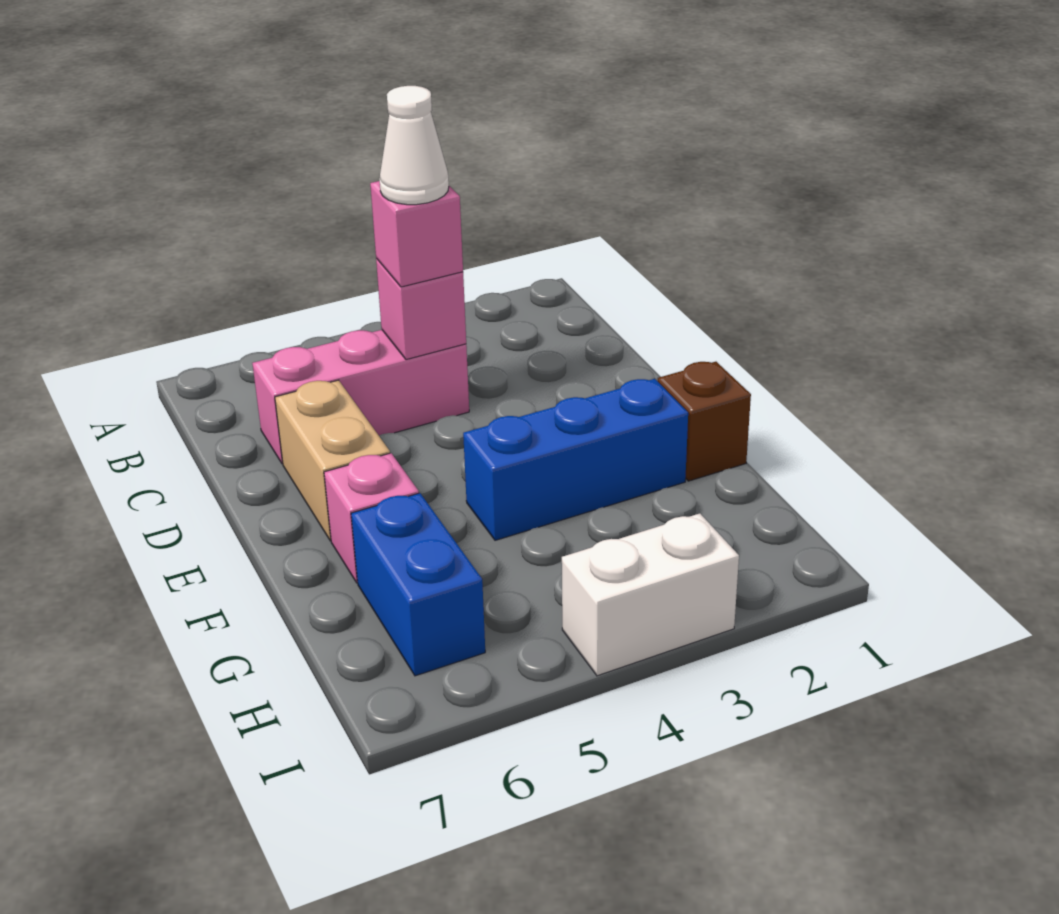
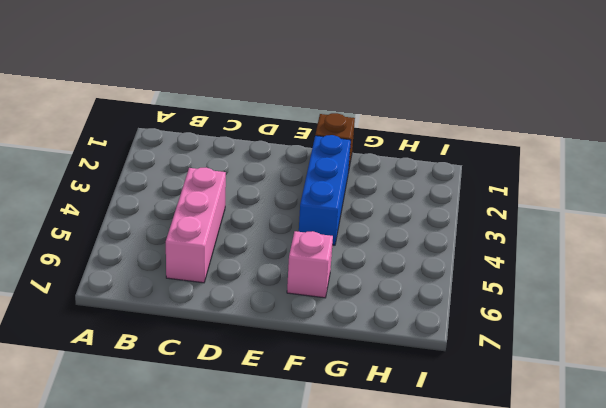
none -> tan 1x2 brick [275,380,390,541]
none -> blue 1x2 brick [351,493,485,676]

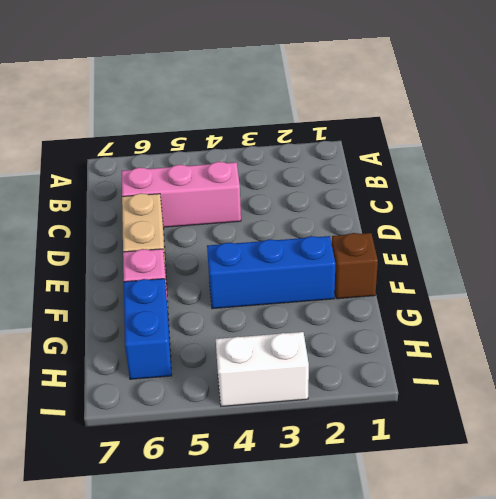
none -> pink 1x1 brick [376,258,466,360]
none -> pink 1x1 brick [370,181,463,287]

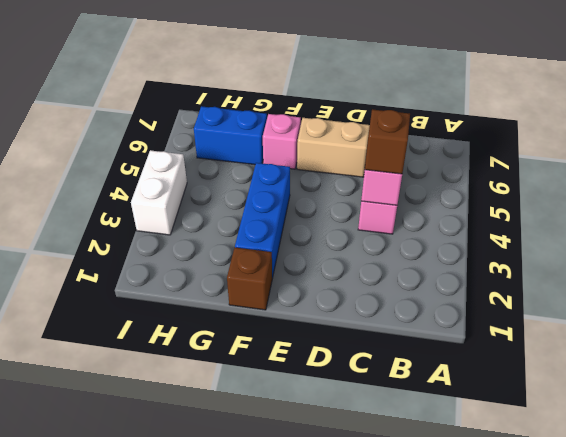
brown 1x1 brick [365,109,410,174] -> pink 1x1 brick [370,181,463,287]
none -> white 1x1 cone [379,86,449,205]

